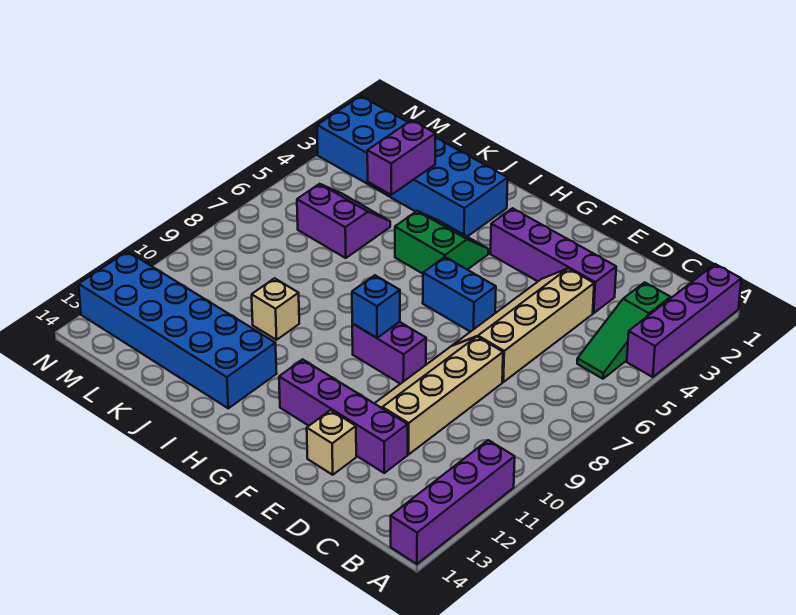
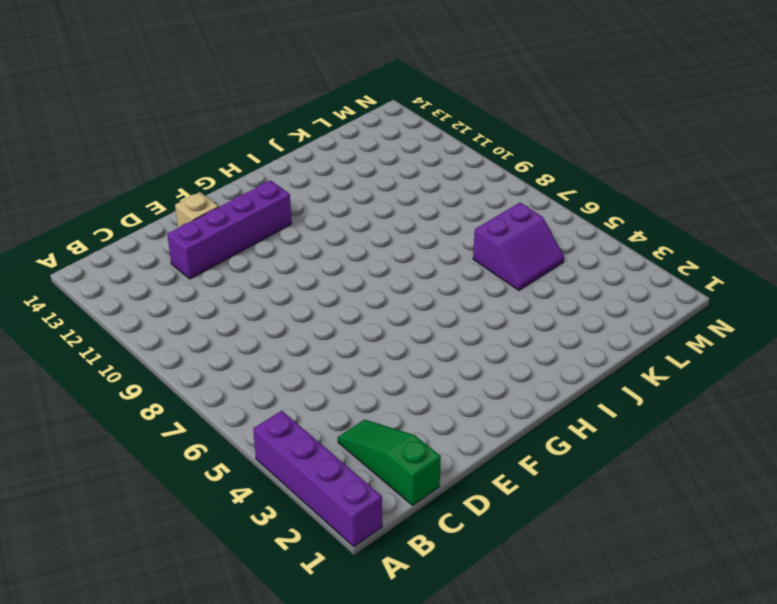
green 1x3 slope [338,420,441,505] -> green 1x3 slope moved to [577,282,671,379]
none -> purple 1x4 brick [391,440,515,564]
none -> purple 1x4 brick [491,208,616,313]
none -> tan 2x4 slope [452,269,594,382]

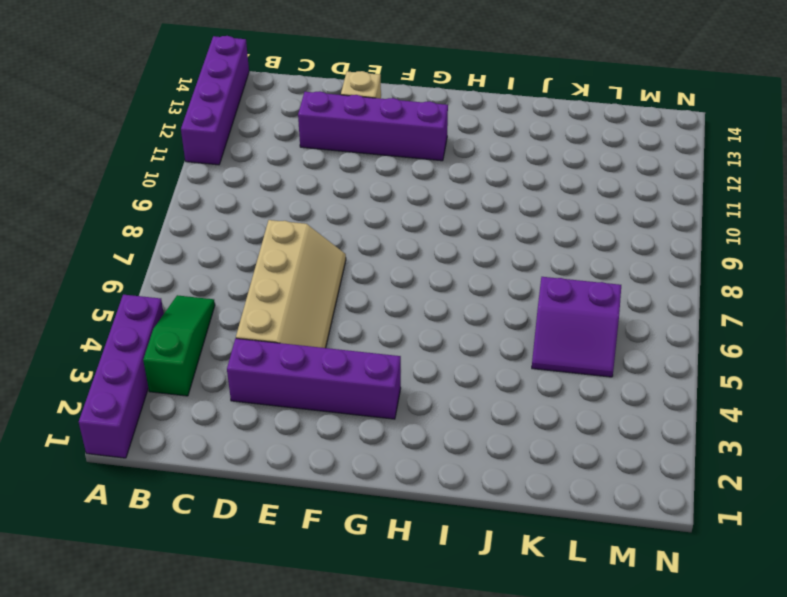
none -> tan 2x4 slope [374,337,503,454]
none -> blue 1x2 brick [423,257,496,332]
none -> purple 1x2 brick [352,322,426,384]

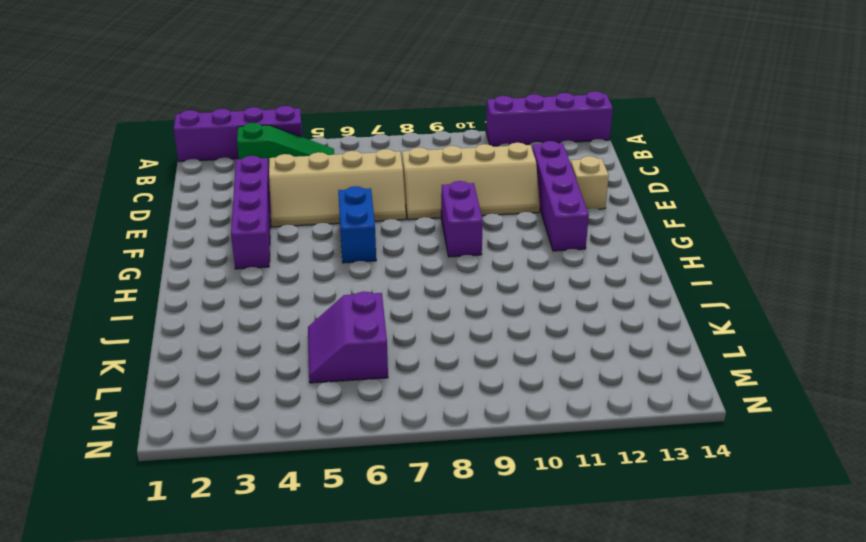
none -> green 2x2 slope [395,211,488,274]
none -> blue 2x6 brick [317,96,508,237]
none -> blue 2x6 brick [79,251,277,408]

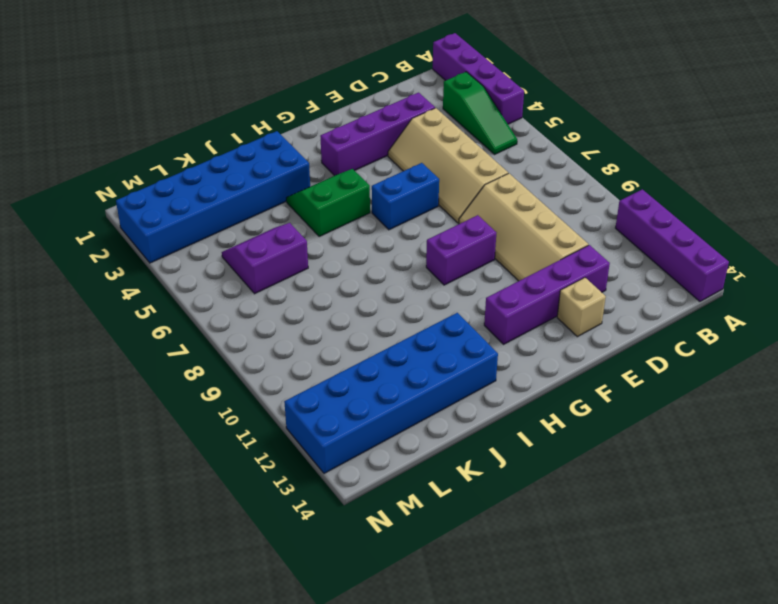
none -> tan 1x1 brick [252,278,299,340]
none -> blue 1x1 brick [352,275,400,338]
none -> purple 1x2 brick [367,120,435,195]

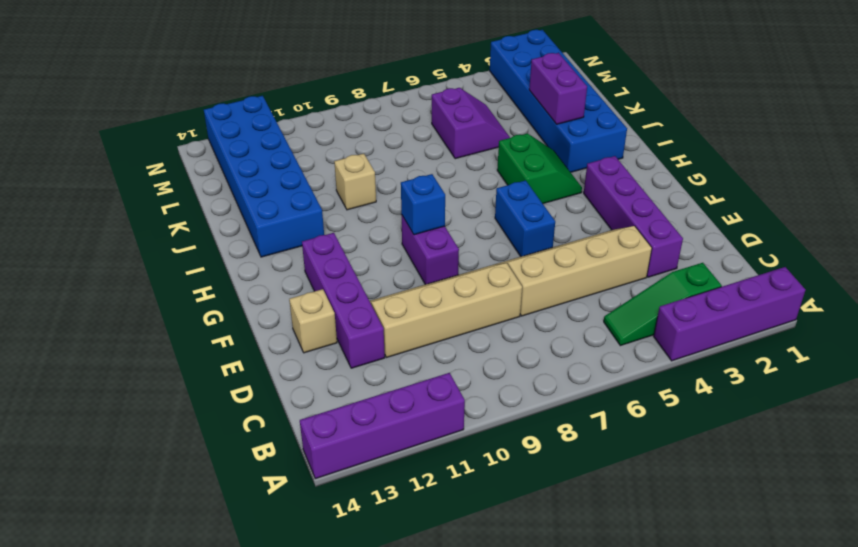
purple 1x2 brick [529,53,587,124] -> purple 1x2 brick turned to [367,120,435,195]

